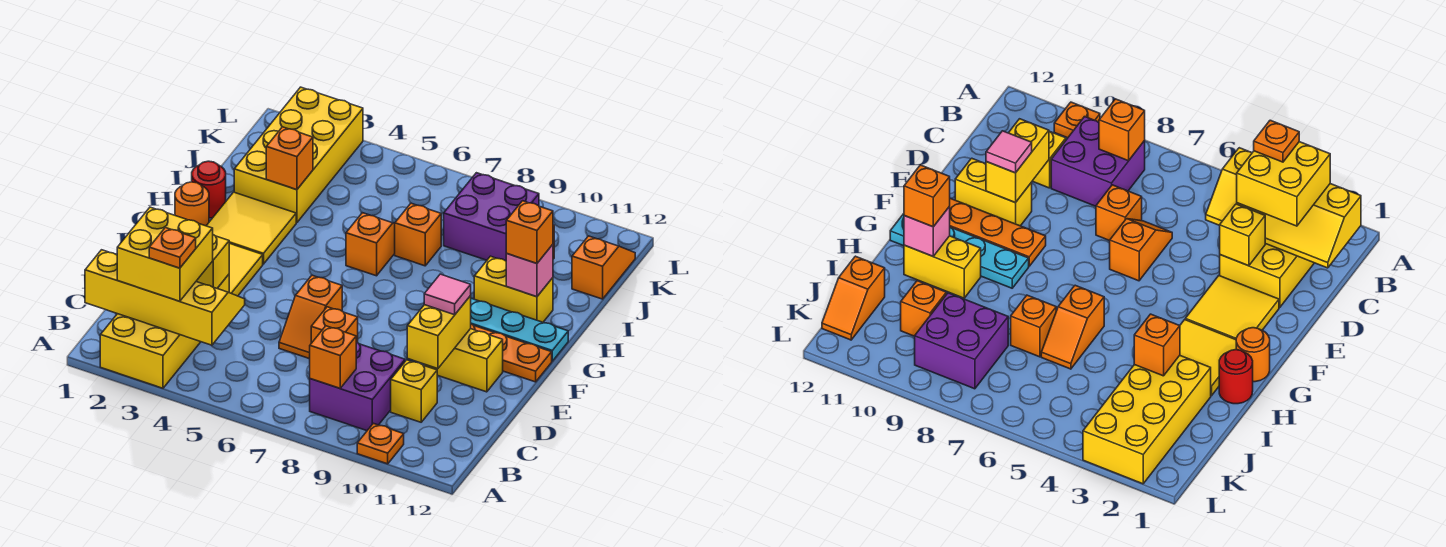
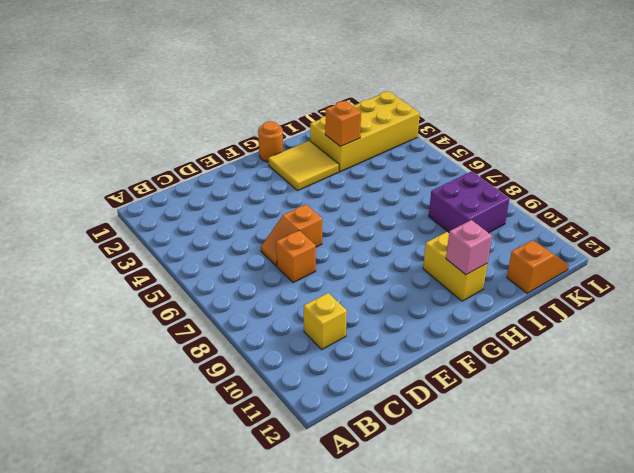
none -> yellow 2x4 brick [100,275,229,388]
none -> orange 1x1 plate [357,423,404,464]
none -> purple 2x2 brick [310,342,405,431]
none -> yellow 2x2 tile [229,243,263,296]

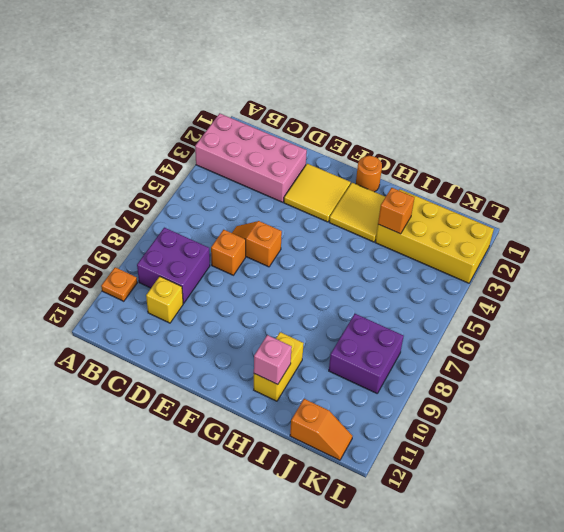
pink 2x4 brick [195,113,307,202] -> yellow 2x4 brick [100,275,229,388]
none -> yellow 1x2 brick [424,329,503,392]
none -> orange 1x4 plate [471,324,552,382]
none -> cyan 1x4 plate [471,298,568,361]
none -> red 1x1 round brick [192,161,226,218]

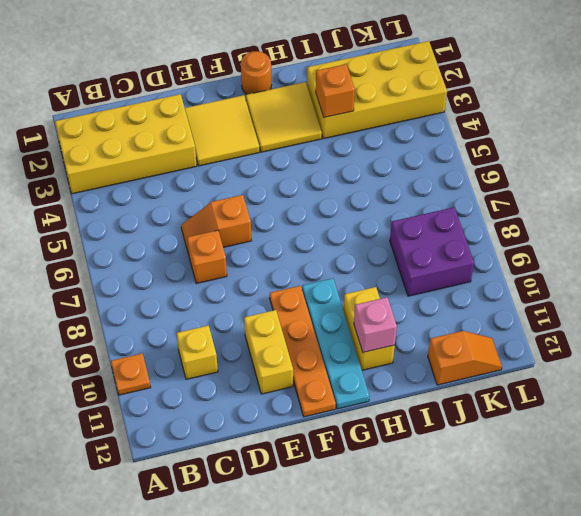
none -> purple 2x2 brick [310,342,405,431]
none -> red 1x1 round brick [192,161,226,218]
none -> orange 1x2 slope [346,213,395,276]
none -> orange 1x1 brick [395,203,441,266]

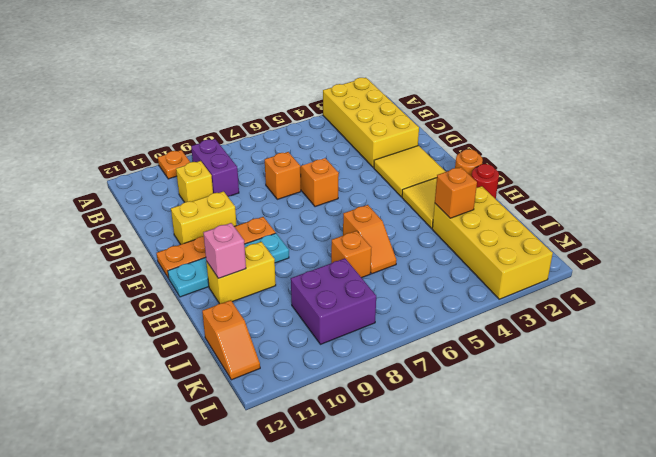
purple 1x2 brick [191,139,239,197] -> purple 2x2 brick [310,342,405,431]
none -> orange 1x1 brick [901,281,946,336]
none -> yellow 2x4 slope [85,250,245,345]
none -> orange 1x1 brick [310,326,356,388]
none -> yellow 1x1 brick [196,235,229,288]

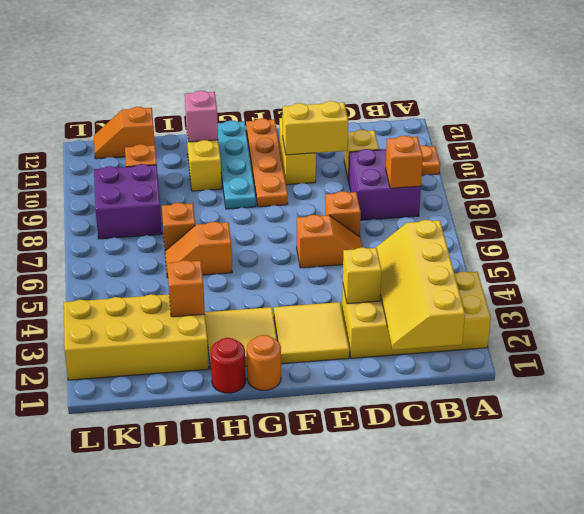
none -> yellow 2x2 brick [117,207,213,301]
none -> pink 1x1 tile [424,274,471,315]
none -> orange 1x1 brick [506,201,553,263]
none -> orange 1x1 plate [149,228,196,268]

